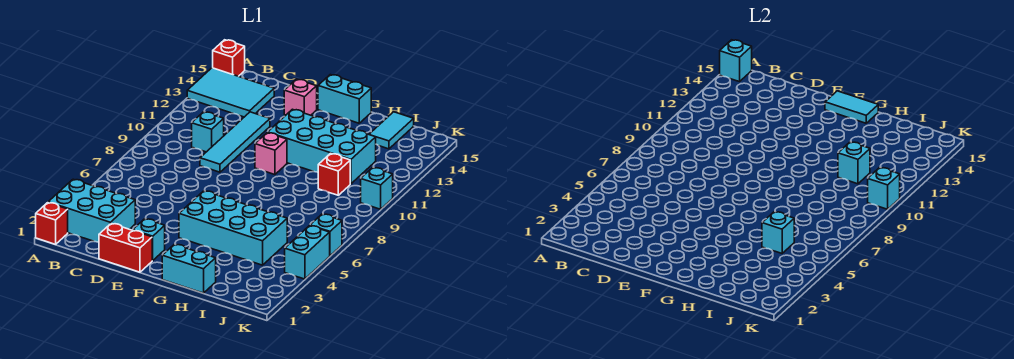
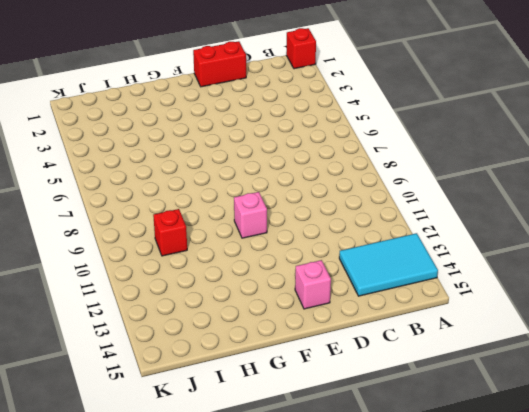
none -> cyan 2x3 brick [48,179,135,243]
none -> red 1x1 brick [213,40,245,76]
none -> cyan 1x1 brick [192,112,224,152]

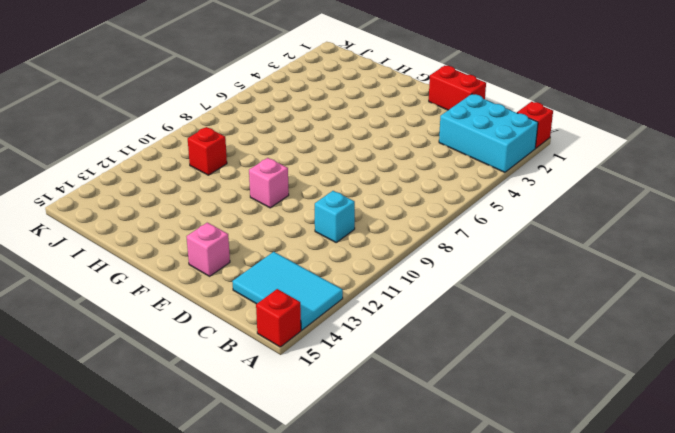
none -> cyan 1x4 tile [200,112,270,172]
none -> cyan 1x1 brick [133,219,165,260]
none -> cyan 2x4 brick [179,191,287,265]

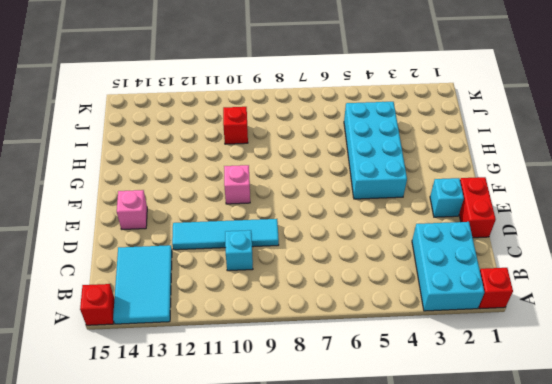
none -> cyan 2x4 brick [268,109,376,184]
none -> cyan 1x2 brick [318,75,371,123]
none -> cyan 1x2 brick [162,244,216,293]

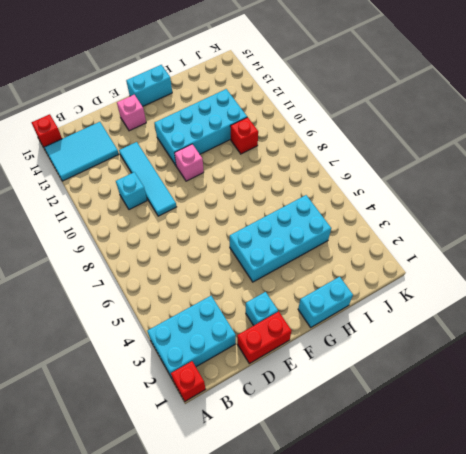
none -> cyan 1x2 tile [369,112,414,149]
none -> cyan 1x2 brick [285,226,330,279]
none -> cyan 1x1 brick [310,214,342,256]

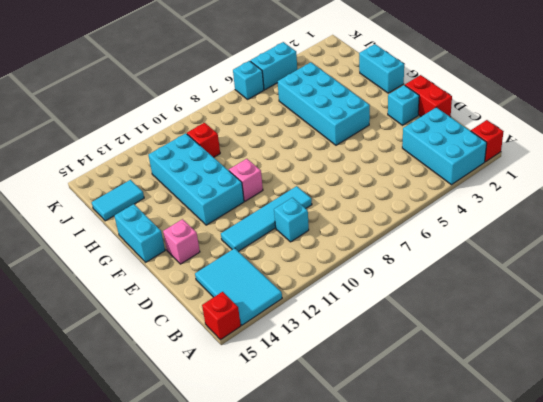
none -> cyan 1x1 brick [361,167,393,209]
none -> cyan 1x1 brick [720,40,752,82]
none -> cyan 1x2 tile [825,91,878,123]

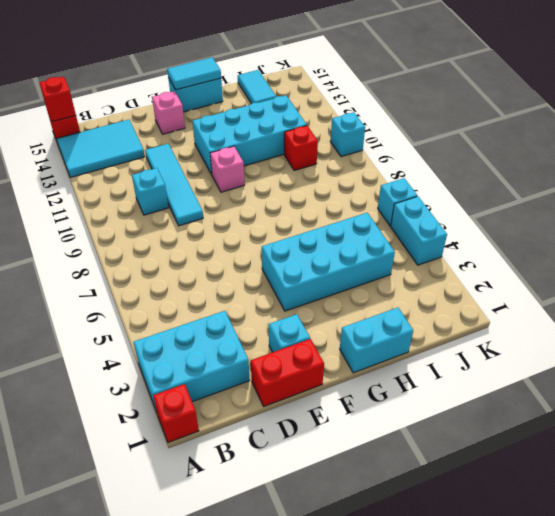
red 1x1 brick [39,76,76,122] -> cyan 1x1 brick [720,40,752,82]
none -> cyan 1x1 brick [762,212,794,253]
none -> cyan 1x1 brick [838,142,870,184]
none -> cyan 1x1 brick [868,167,900,209]

